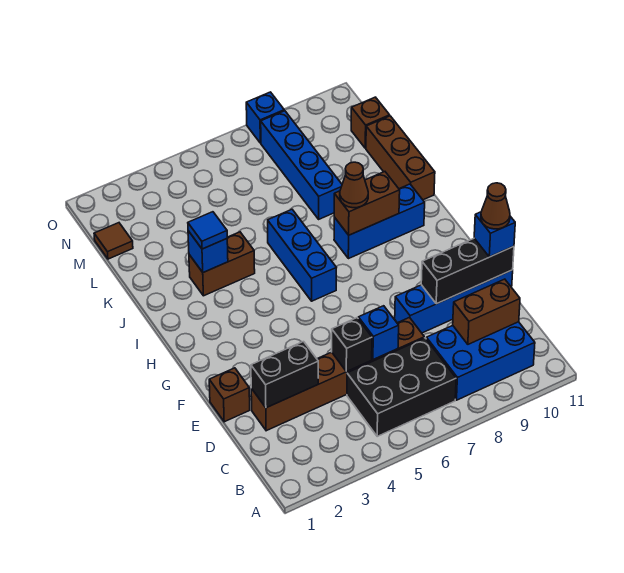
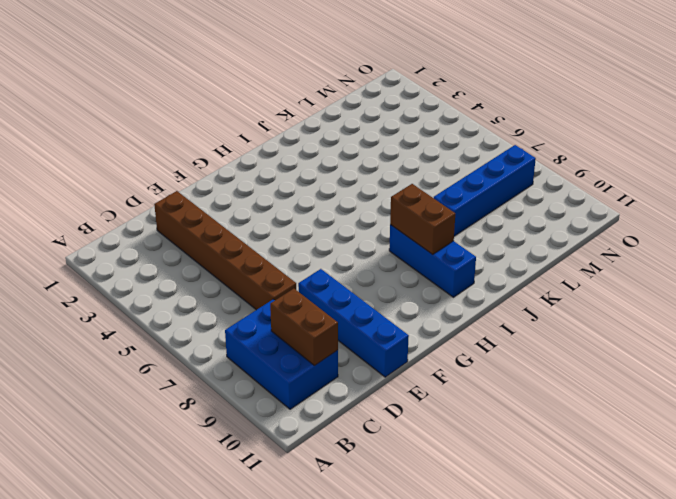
none -> black 2x3 brick [347,338,456,436]
none -> brown 1x1 brick [209,368,250,422]
none -> blue 1x3 brick [268,209,336,301]

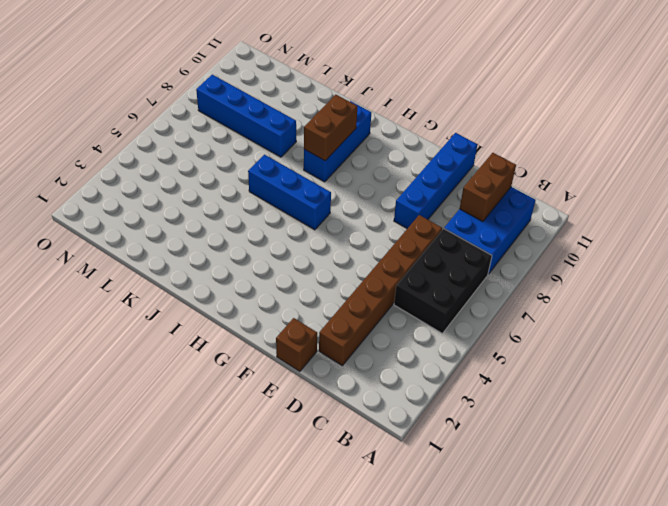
none -> brown 1x2 brick [189,232,255,296]
none -> brown 1x3 brick [366,116,435,200]
none -> brown 1x1 tile [94,223,133,259]

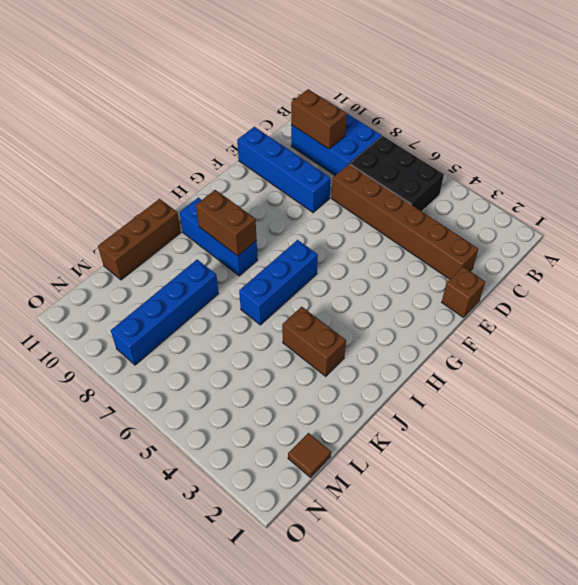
none -> brown 1x1 brick [351,97,390,148]
none -> blue 1x1 brick [246,92,284,143]
none -> black 1x2 brick [251,342,318,408]

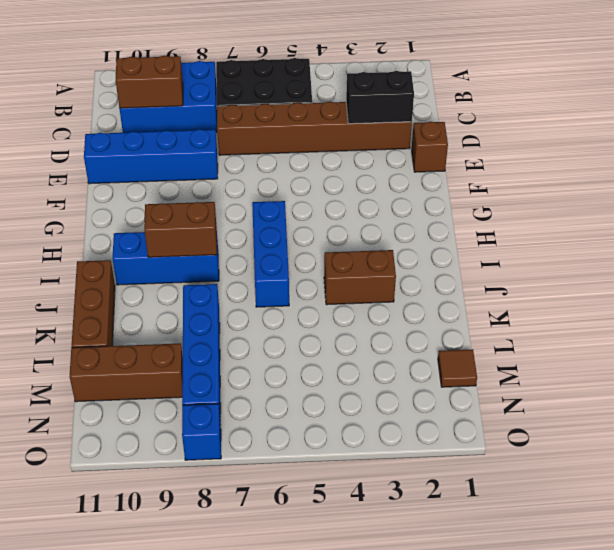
brown 1x3 brick [70,343,183,402] -> brown 1x1 brick [351,97,390,148]
none -> black 1x1 brick [332,318,372,371]
none -> blue 1x1 brick [358,306,399,360]
none -> black 1x3 brick [421,238,514,304]

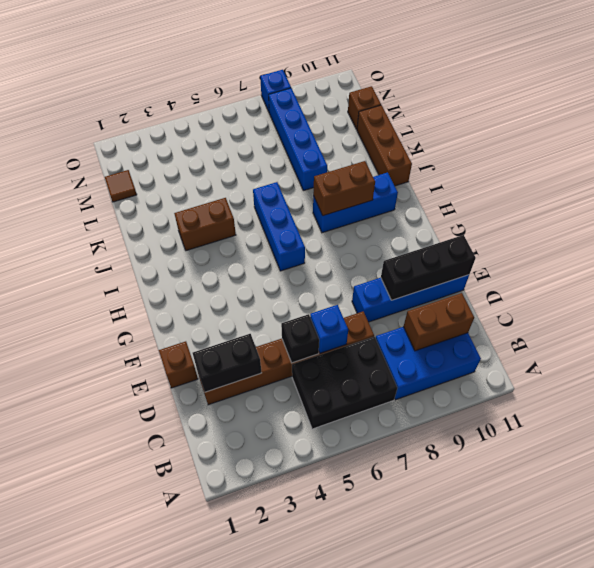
none -> blue 1x1 brick [188,231,228,272]
none -> blue 1x1 brick [474,212,515,257]
none -> brown 1x1 cone [340,162,368,208]

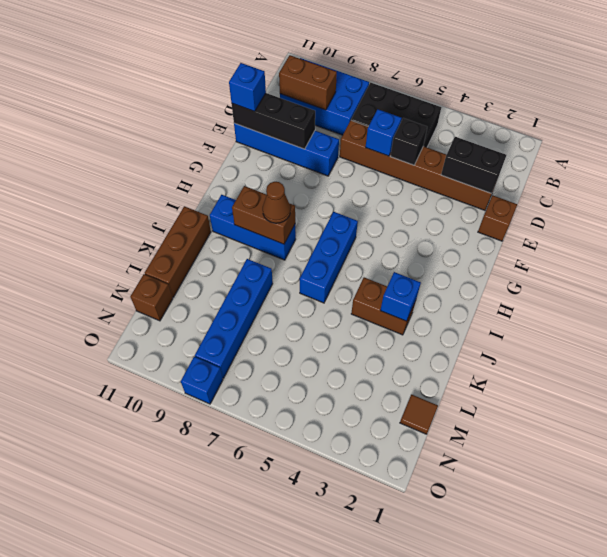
none -> blue 1x1 tile [188,212,227,249]
none -> brown 1x1 cone [481,183,510,229]

